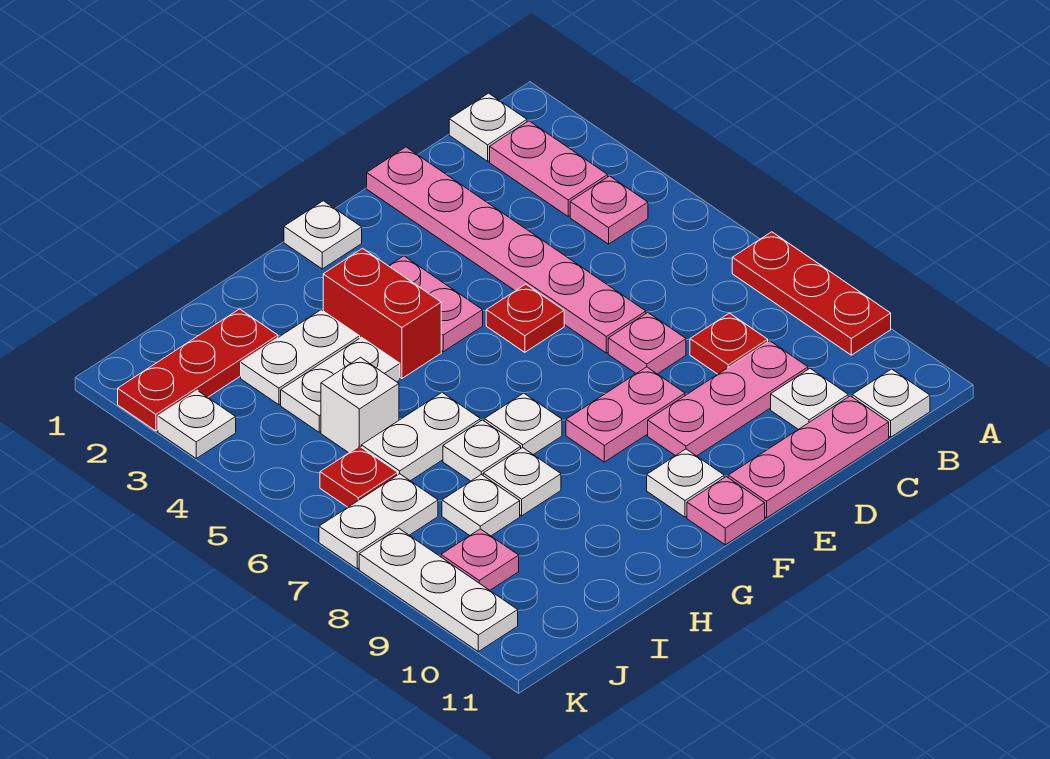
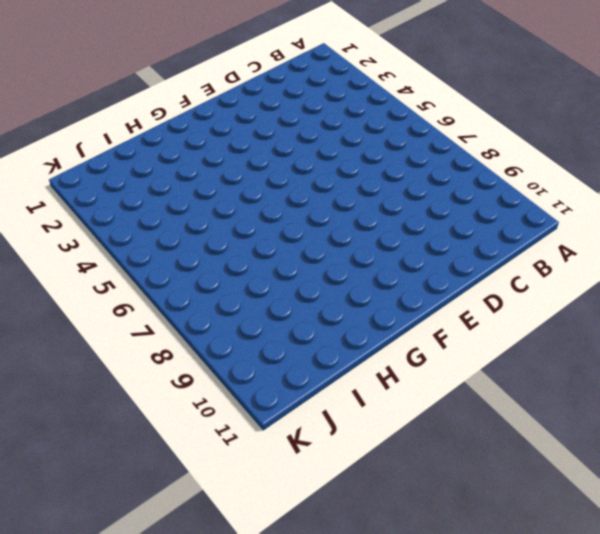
none -> red 1x3 plate [732,232,891,355]
none -> white 1x1 plate [449,93,527,161]
none -> pink 1x2 plate [490,121,608,216]
none -> pink 1x1 plate [570,176,648,244]

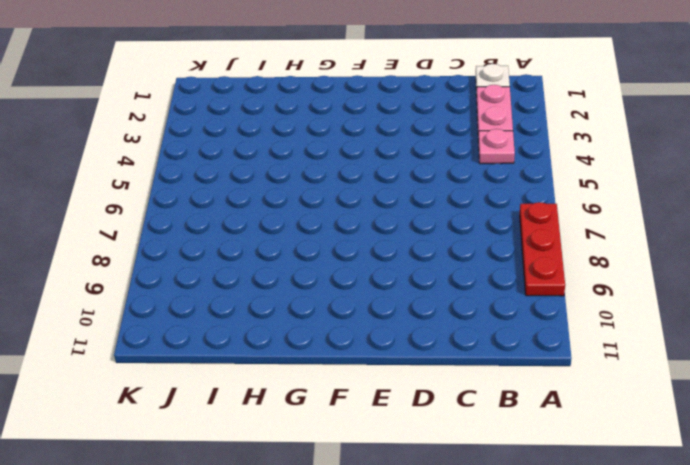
none -> white 1x1 plate [852,369,930,437]
none -> red 1x1 plate [690,313,768,374]
none -> pink 1x3 plate [648,341,808,456]
none -> white 1x1 plate [771,369,848,429]

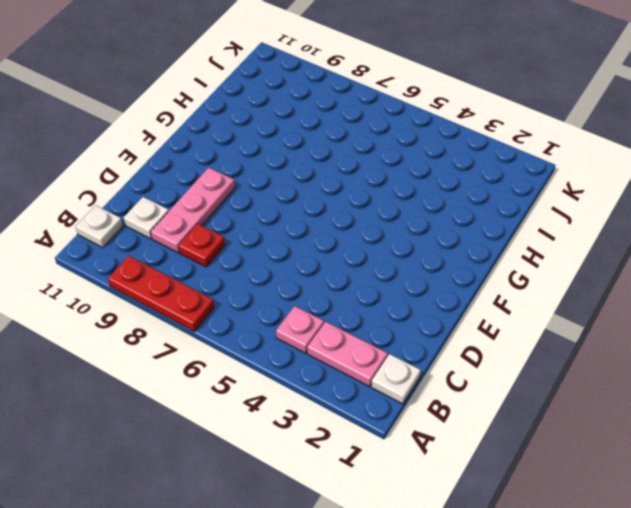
none -> pink 1x3 plate [728,396,889,518]
none -> pink 1x6 plate [367,147,646,353]
none -> pink 1x1 plate [608,313,686,374]
none -> red 1x1 plate [486,284,564,352]

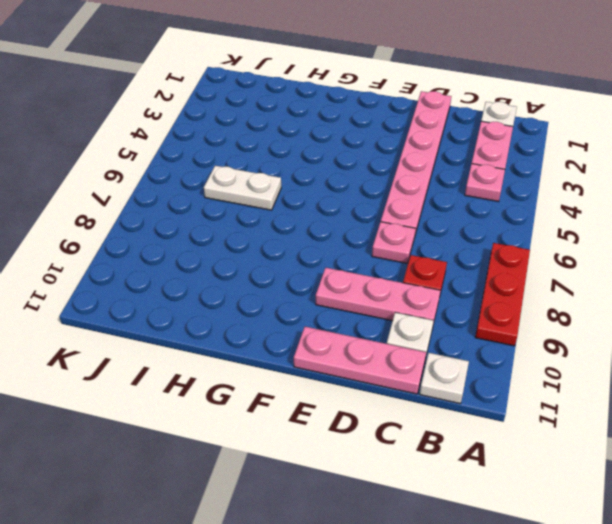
none -> red 1x1 plate [486,284,564,352]
none -> pink 1x2 plate [566,367,685,462]
none -> white 1x1 plate [284,201,362,269]
none -> pink 1x2 plate [389,256,483,352]

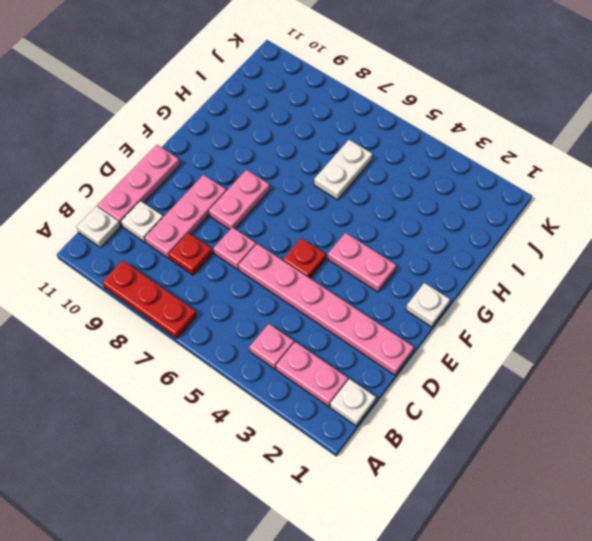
none -> white 1x1 plate [647,449,724,517]
none -> pink 1x1 plate [687,477,765,545]
none -> red 1x2 brick [323,248,441,379]
none -> white 1x1 plate [484,393,562,455]

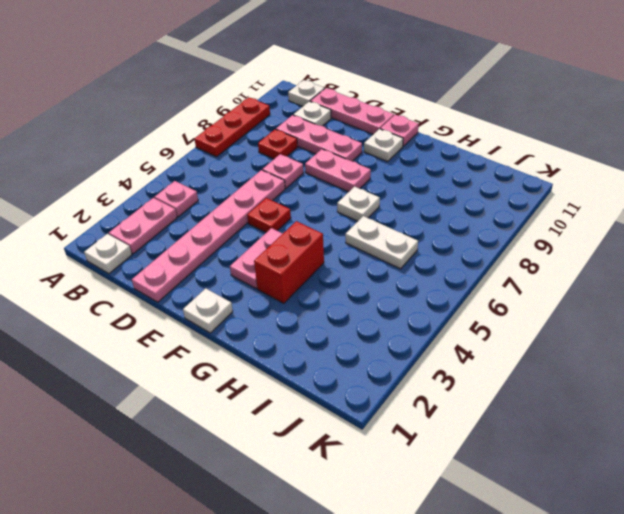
none -> white 1x2 plate [241,310,360,405]
none -> white 1x2 plate [281,337,400,432]
none -> white 1x1 plate [443,420,521,481]
none -> white 1x1 plate [483,448,561,516]

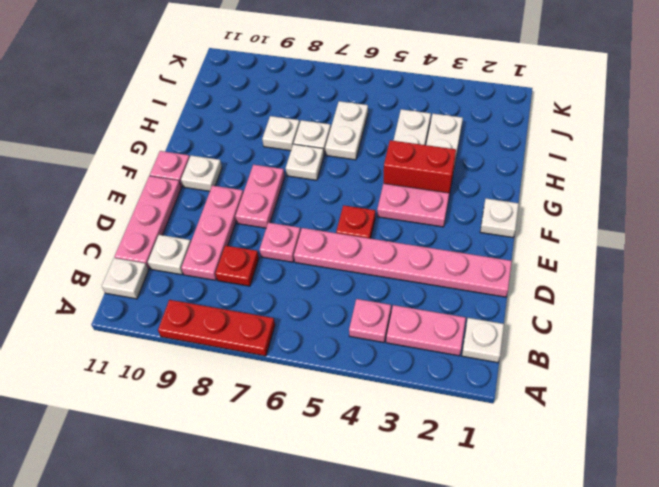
none -> red 1x3 plate [118,309,278,431]
none -> white 1x1 brick [321,357,399,453]
none -> white 1x1 plate [442,474,520,536]
none -> red 1x1 plate [320,446,398,507]

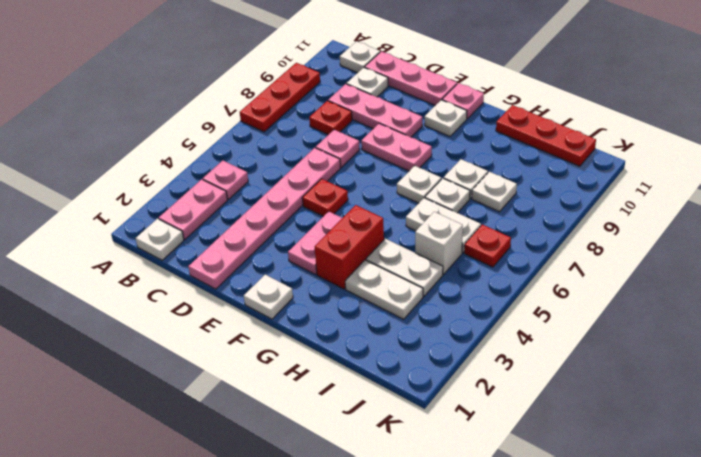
red 1x3 plate [496,105,596,166] -> red 1x3 plate moved to [118,309,278,431]
none -> white 1x2 plate [319,474,438,569]
none -> pink 1x1 plate [441,529,519,590]
none -> white 1x1 plate [158,390,236,458]
none -> white 1x3 plate [359,528,518,651]

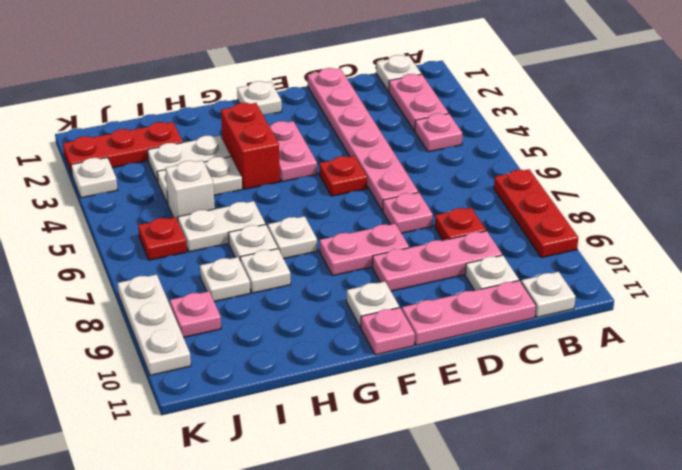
none -> white 1x2 plate [319,474,438,569]

